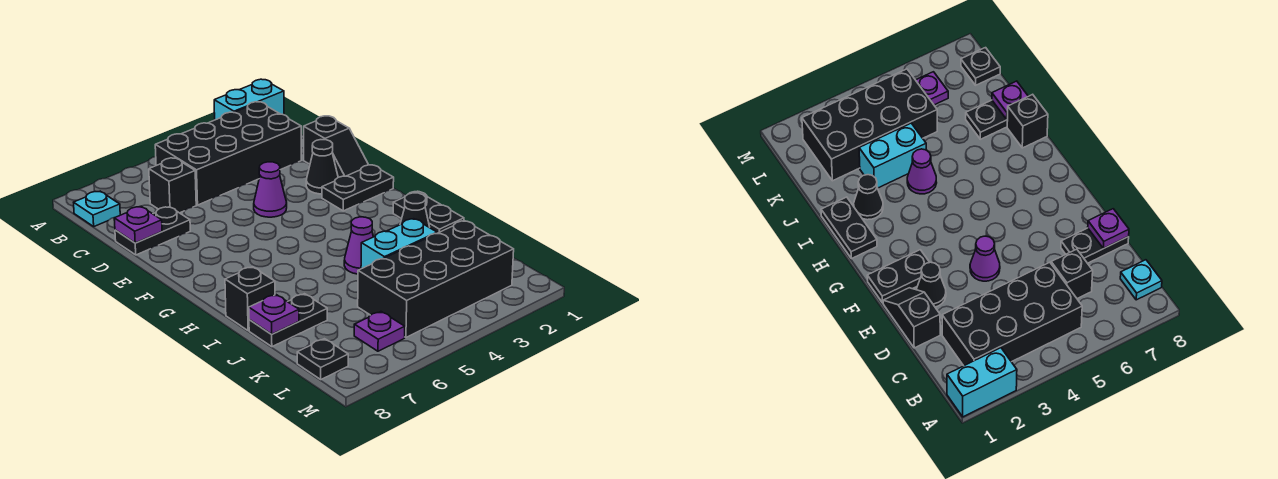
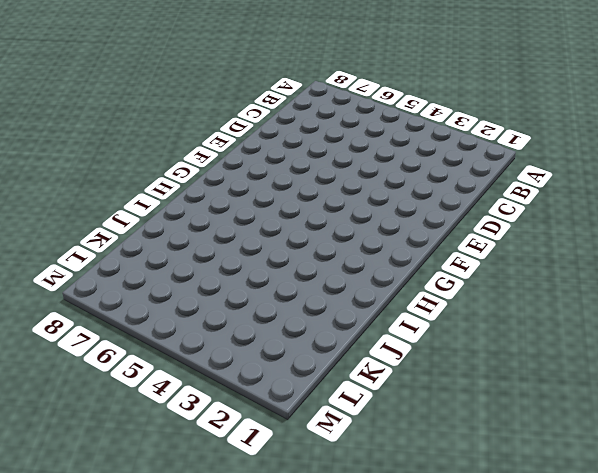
none -> cyan 1x2 brick [214,79,284,120]
none -> black 2x4 brick [155,102,301,205]
none -> cyan 1x1 plate [74,191,120,226]

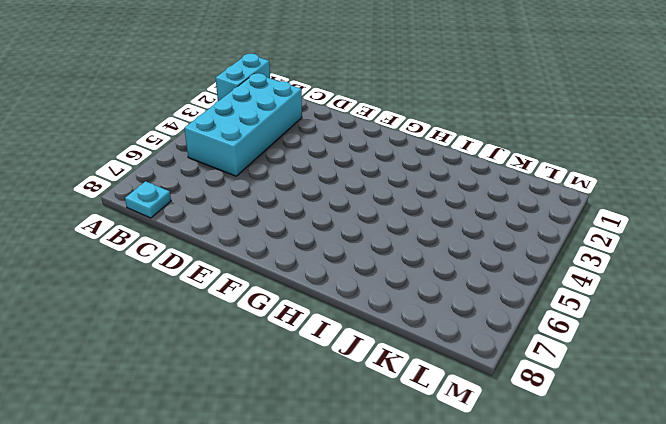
cyan 2x4 brick [184,73,302,176] -> black 2x4 brick [155,102,301,205]
none -> black 1x1 brick [149,158,196,213]
none -> black 1x2 slope [304,116,368,177]
none -> black 1x2 plate [115,207,190,255]

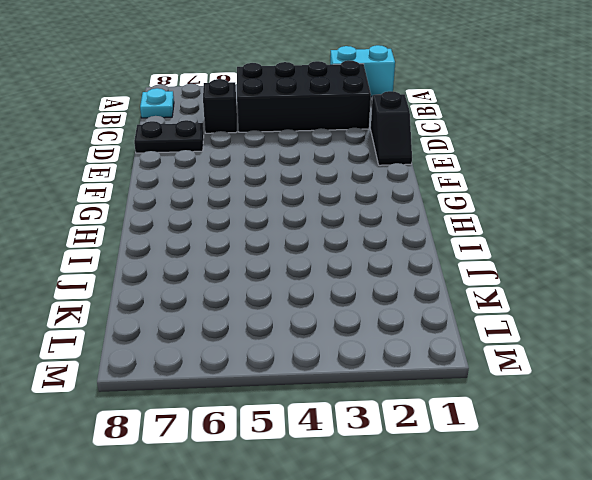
none -> black 1x1 cone [306,140,338,194]
none -> purple 1x1 cone [254,162,287,217]
none -> black 1x2 plate [322,165,394,211]

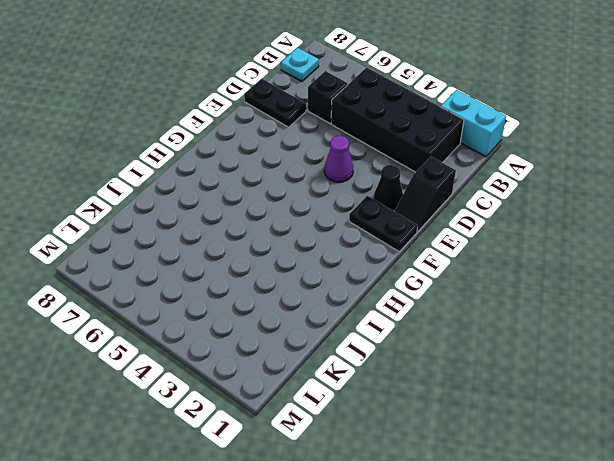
none -> black 1x2 plate [393,191,464,233]
none -> black 1x1 cone [400,193,430,228]
none -> purple 1x1 cone [344,217,373,274]

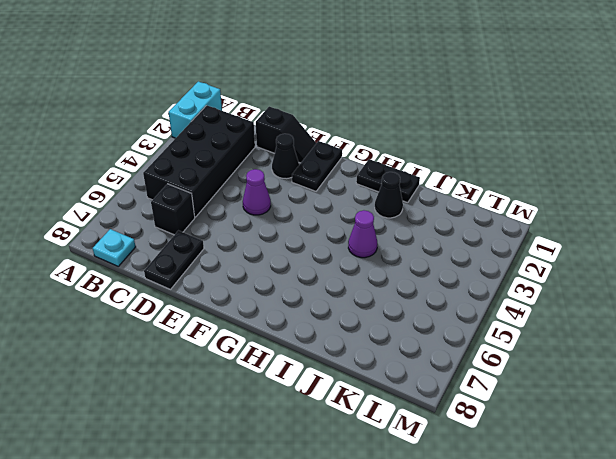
none -> black 1x1 brick [225,267,275,331]
none -> cyan 1x2 brick [361,219,437,269]
none -> black 1x2 plate [249,294,327,347]

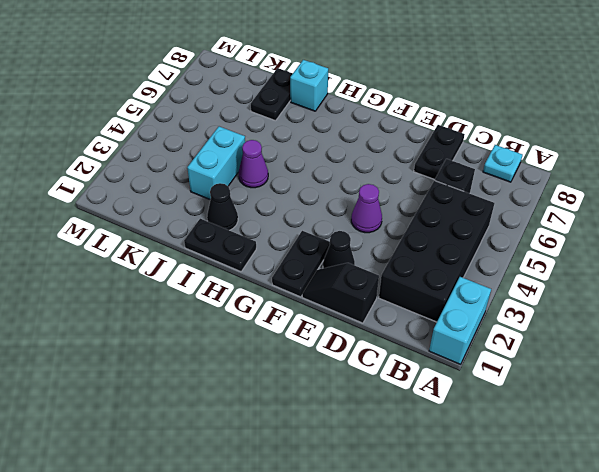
cyan 1x1 brick [290,60,328,111] -> black 1x1 brick [225,267,275,331]
none -> black 2x4 brick [358,221,514,337]
none -> purple 1x1 plate [354,312,405,351]
none -> black 1x1 plate [297,339,348,379]

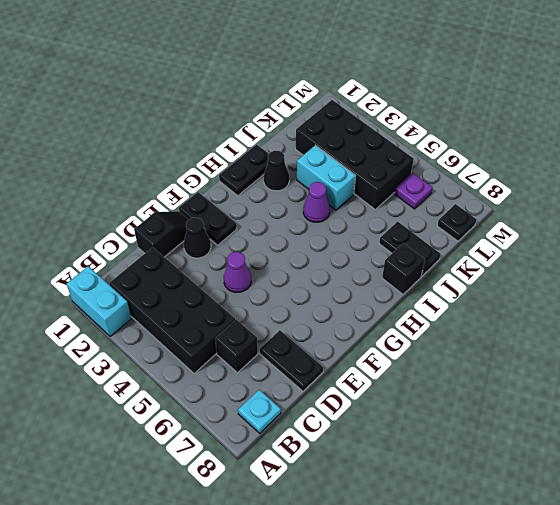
none -> purple 1x1 plate [114,207,162,243]
none -> purple 1x1 plate [249,295,299,334]

